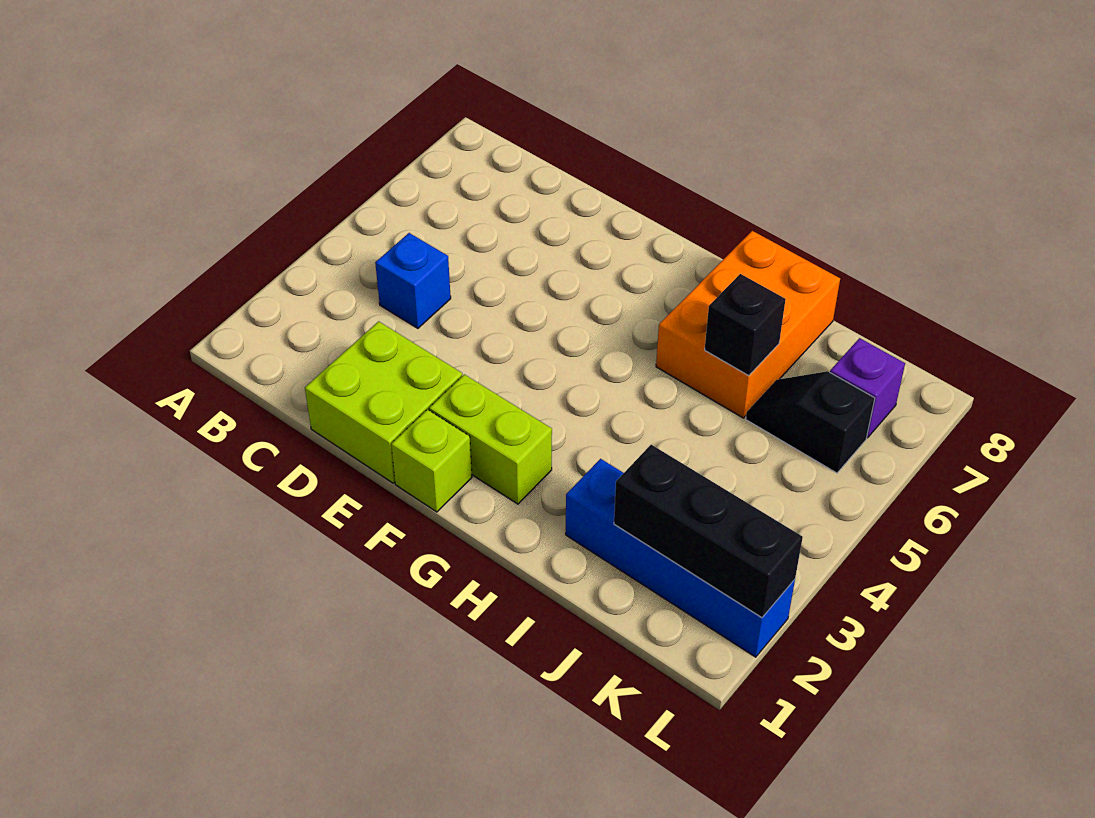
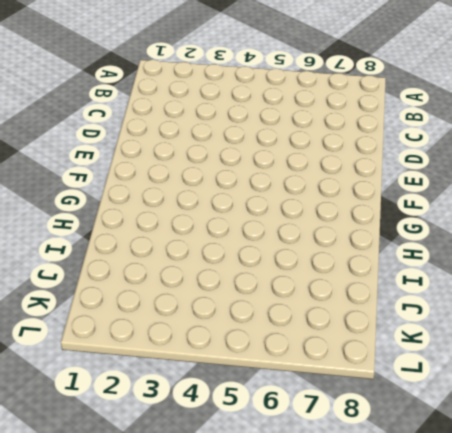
none -> blue 1x1 brick [375,233,451,328]
none -> lime 2x2 brick [305,321,462,483]

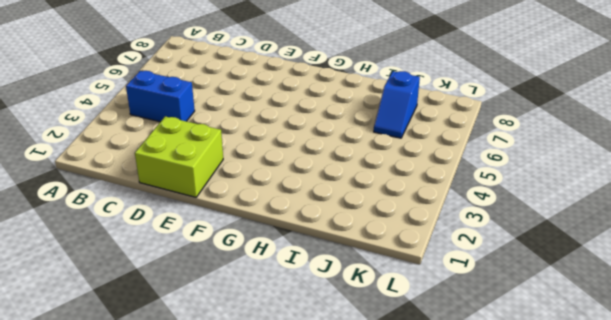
blue 1x2 brick [126,71,195,122] -> blue 1x1 brick [375,233,451,328]
blue 1x2 slope [374,71,420,138] -> black 1x2 slope [746,371,875,473]
none -> lime 1x1 brick [391,410,472,512]
none -> lime 1x2 brick [429,374,552,504]

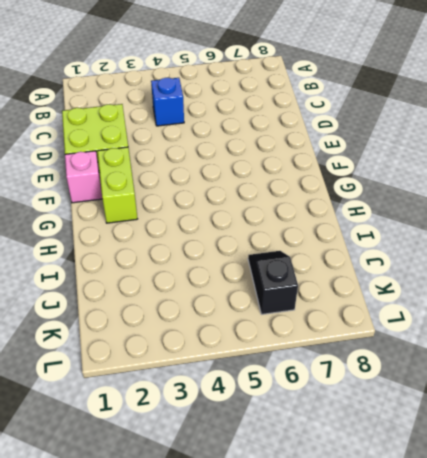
pink 1x1 brick [65,151,102,203] -> lime 1x1 brick [391,410,472,512]
none -> orange 2x3 brick [656,231,840,418]
none -> blue 1x4 brick [566,459,795,657]

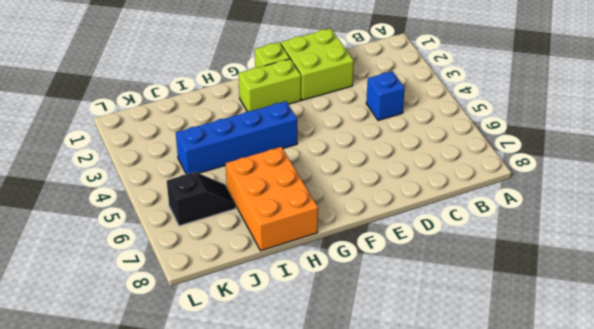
blue 1x4 brick [176,101,297,175] -> blue 1x4 brick moved to [566,459,795,657]
none -> purple 1x1 brick [830,338,905,438]
none -> black 1x1 brick [705,274,786,376]

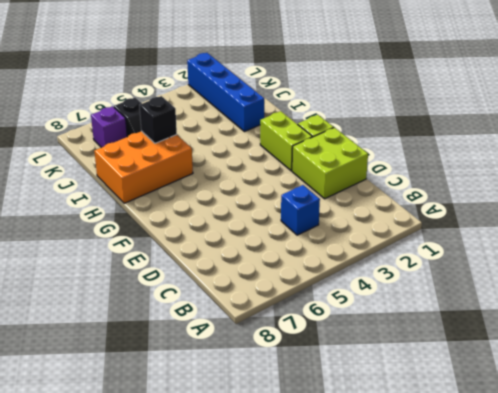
none -> black 1x3 brick [614,445,803,618]

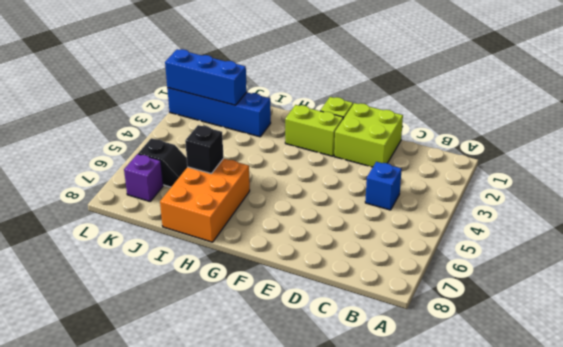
blue 1x3 brick [165,49,247,105] -> black 1x3 brick [614,445,803,618]

